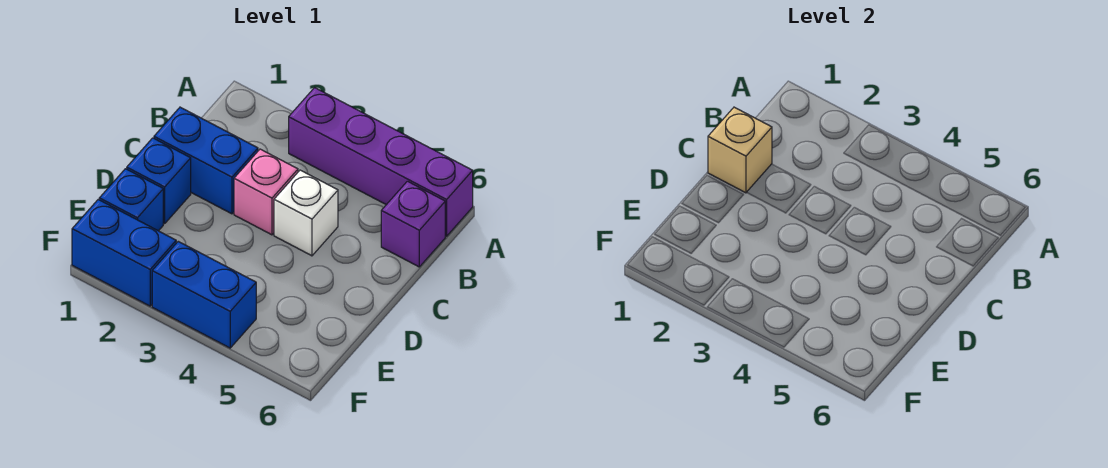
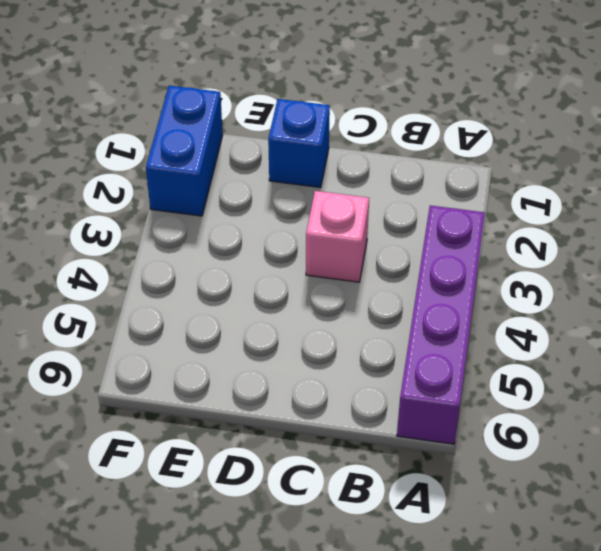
none -> purple 1x1 brick [381,181,445,267]
none -> blue 1x2 brick [154,107,258,214]

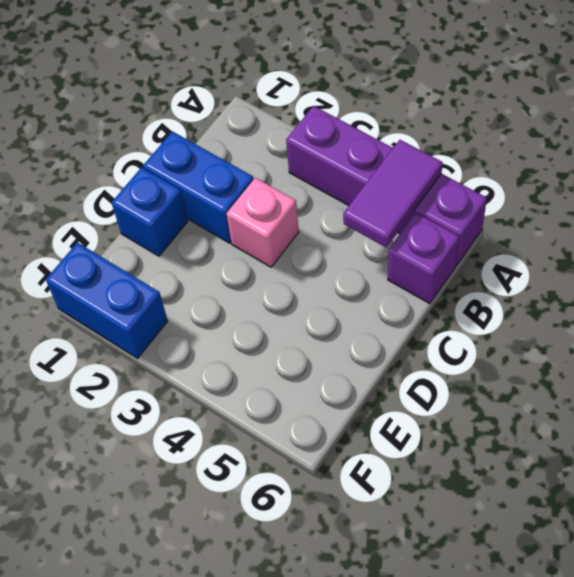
purple 1x2 tile [343,140,443,247] -> none
none -> white 1x1 brick [274,170,338,256]
none -> blue 1x1 brick [99,169,163,231]

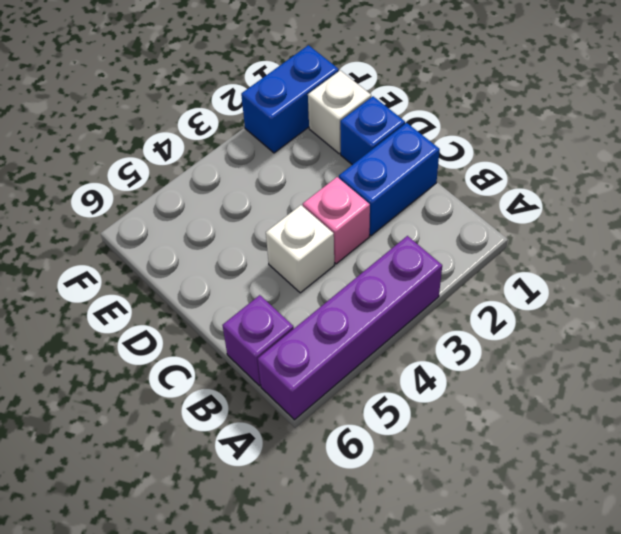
white 1x1 brick [308,70,371,154] -> blue 1x1 brick [99,169,163,231]
none -> blue 1x2 brick [152,241,256,348]
none -> tan 1x1 brick [708,107,772,193]

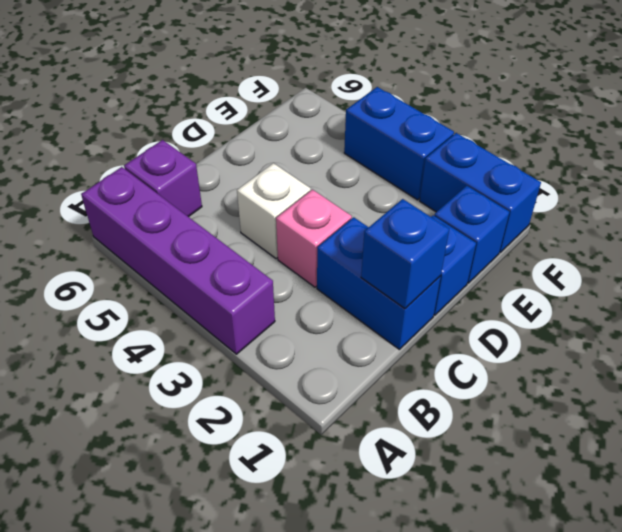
blue 1x1 brick [361,199,449,309] -> tan 1x1 brick [708,107,772,193]

